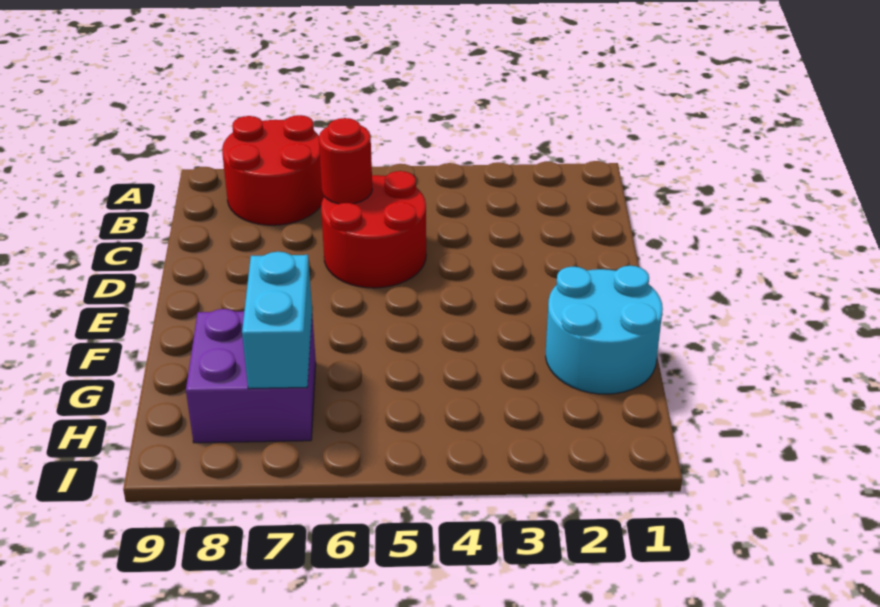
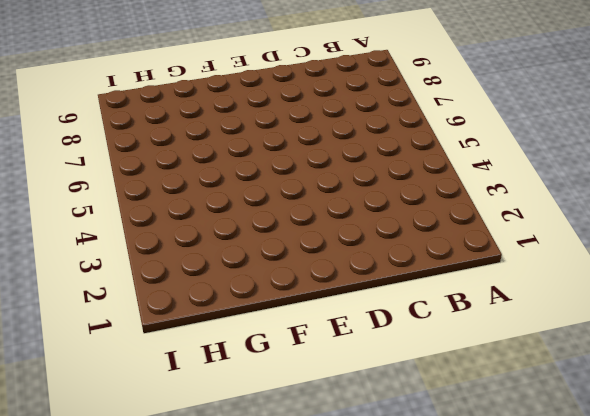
none -> red 2x2 round brick [222,115,324,225]
none -> red 2x2 round brick [321,171,426,288]

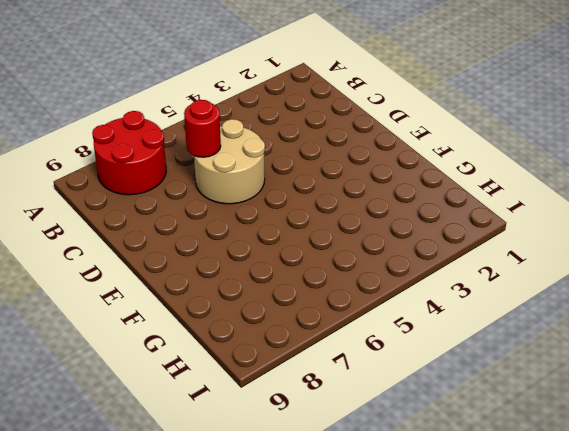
tan 2x2 round brick [194,119,265,204] -> red 2x2 round brick [321,171,426,288]
none -> cyan 2x2 round brick [546,266,663,394]
none -> purple 2x2 brick [186,309,316,443]

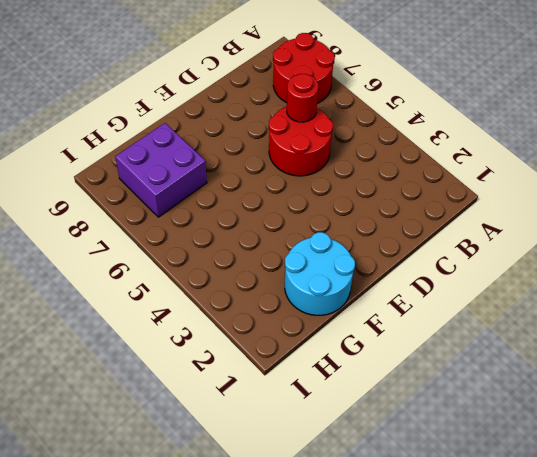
none -> cyan 1x2 brick [242,252,312,389]

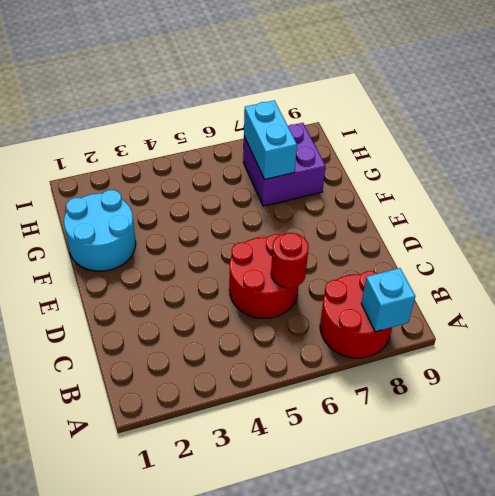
cyan 1x1 brick [361,268,415,332] -> none

